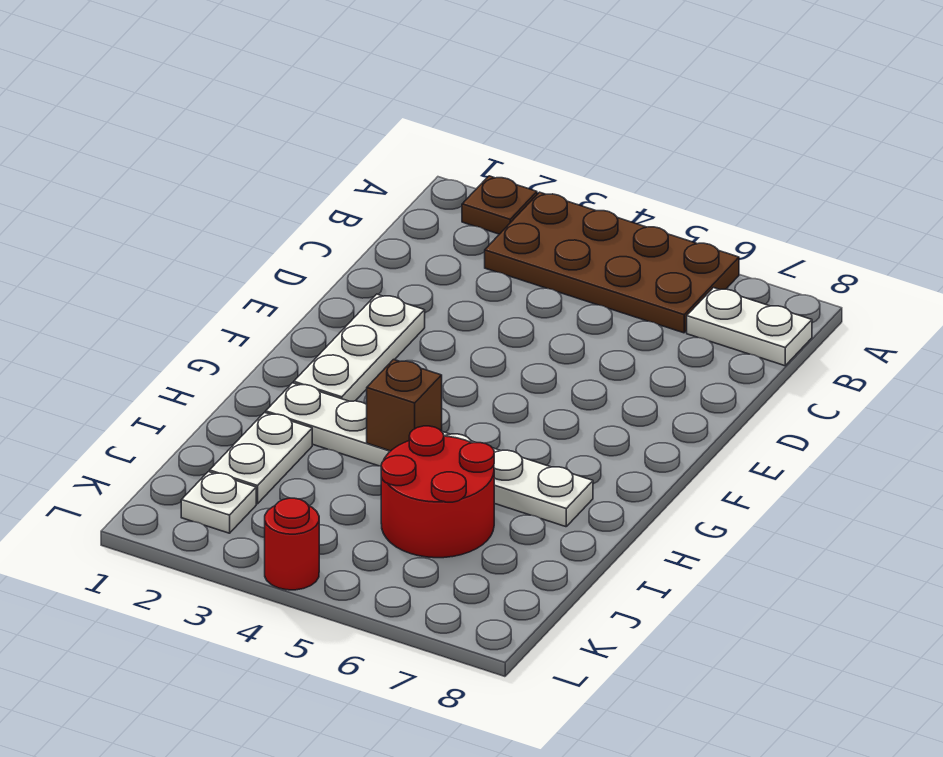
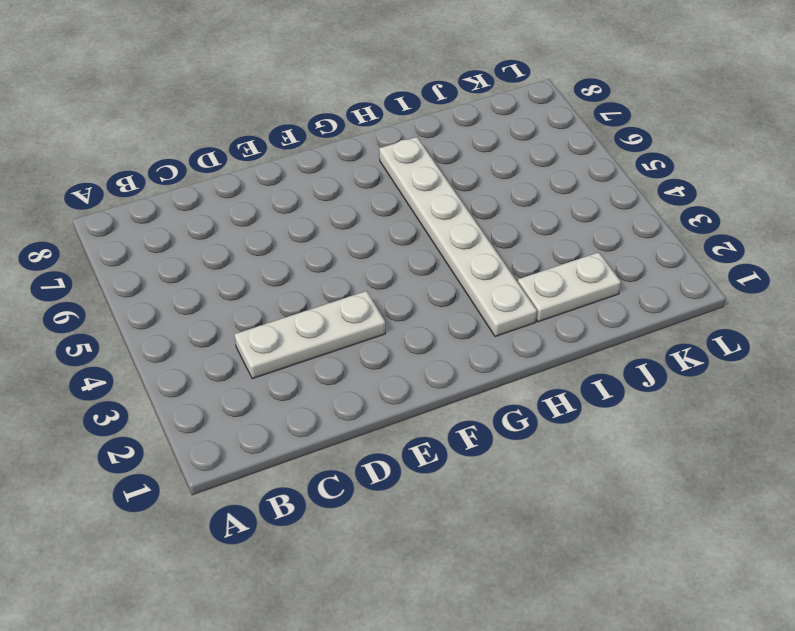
white 1x3 plate [235,291,385,379] -> white 1x3 plate moved to [294,294,425,401]
none -> brown 1x1 plate [462,176,537,234]
none -> brown 2x4 plate [485,192,739,333]

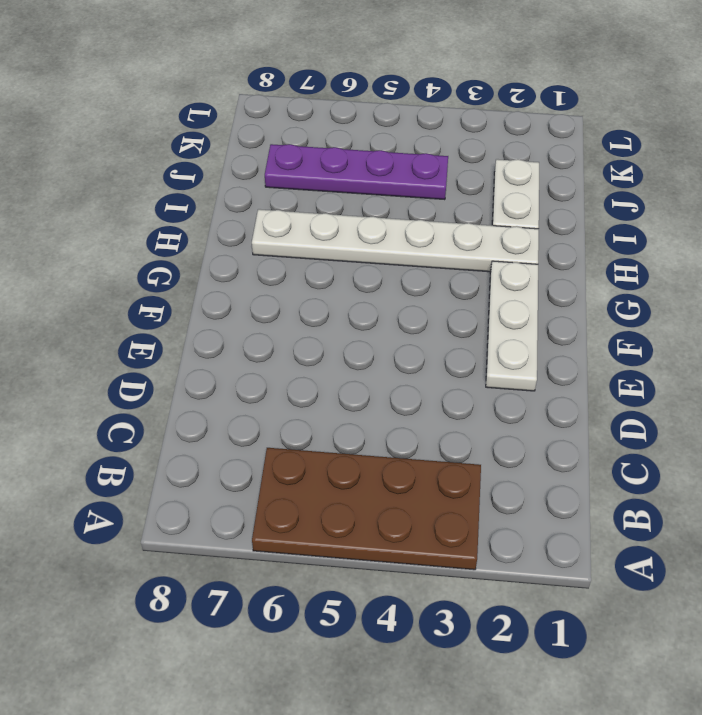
purple 1x4 plate [265,144,448,200] -> red 2x2 round brick [381,426,494,558]
none -> brown 1x1 plate [462,176,537,234]
none -> white 1x2 plate [687,288,812,366]

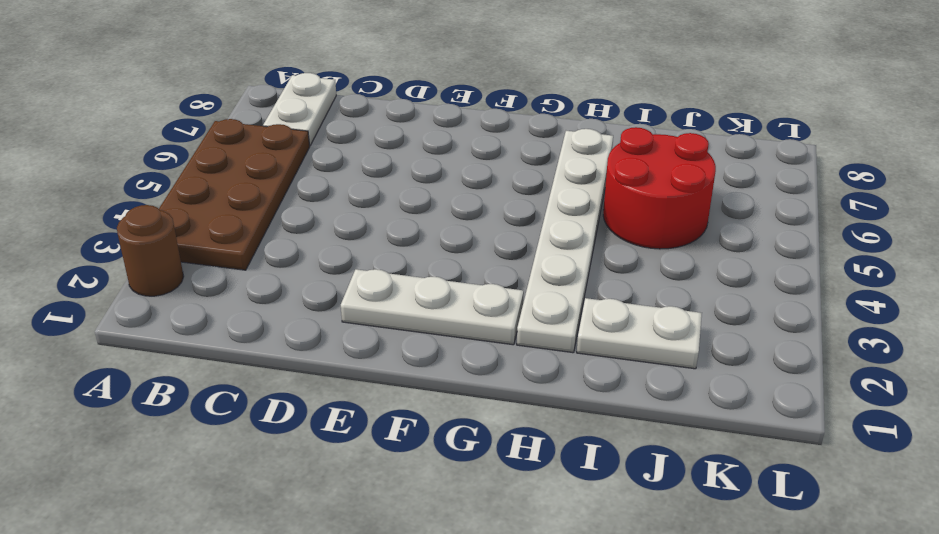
brown 1x1 round brick [117,205,184,296] -> brown 1x1 plate [462,176,537,234]
none -> white 1x1 plate [181,472,256,533]
none -> red 1x1 round brick [265,498,319,590]

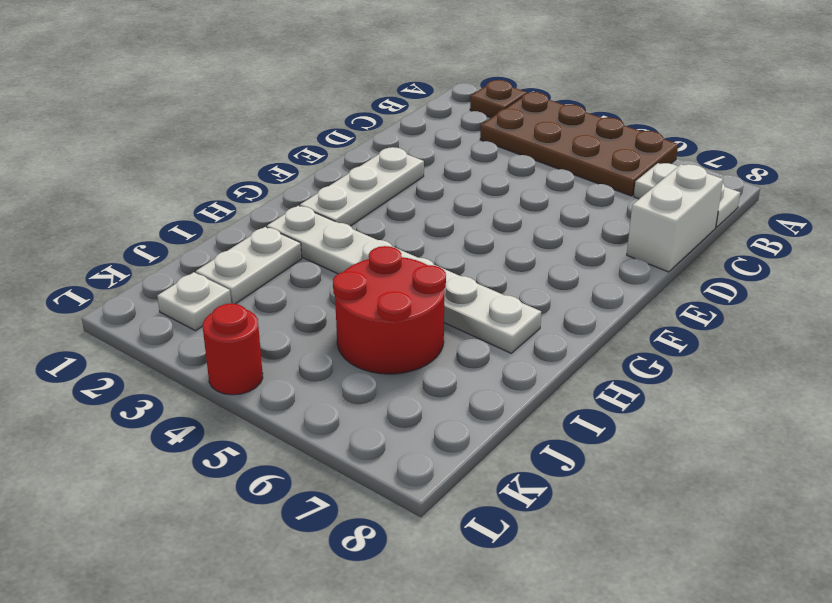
white 1x2 brick [627,164,723,272] -> none
none -> brown 1x1 brick [367,360,442,451]

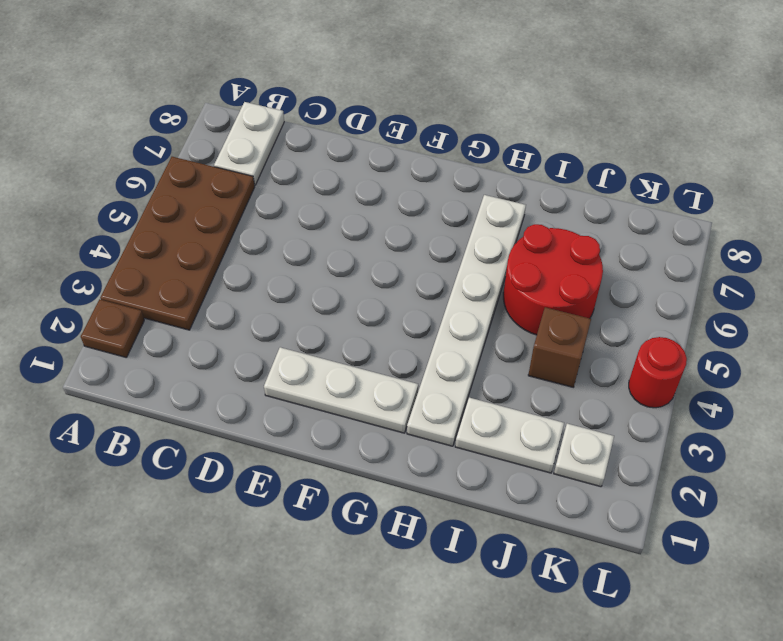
brown 1x1 brick [528,307,591,387] -> brown 1x1 brick moved to [367,360,442,451]

